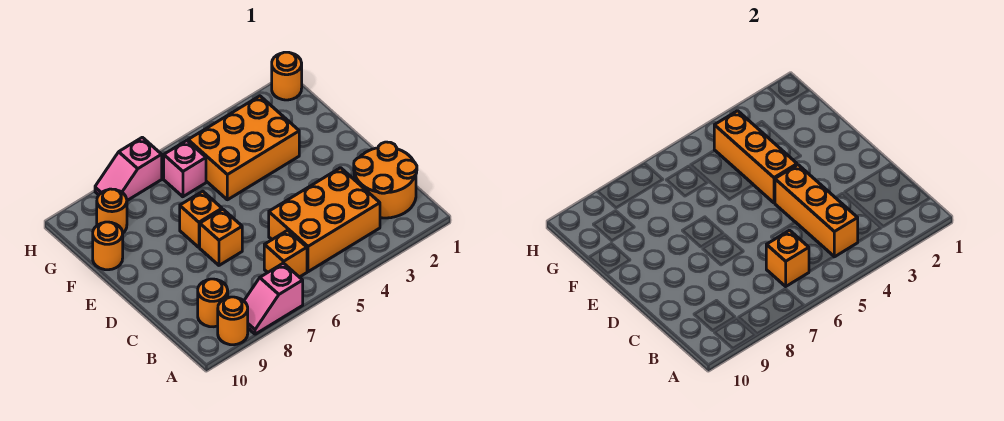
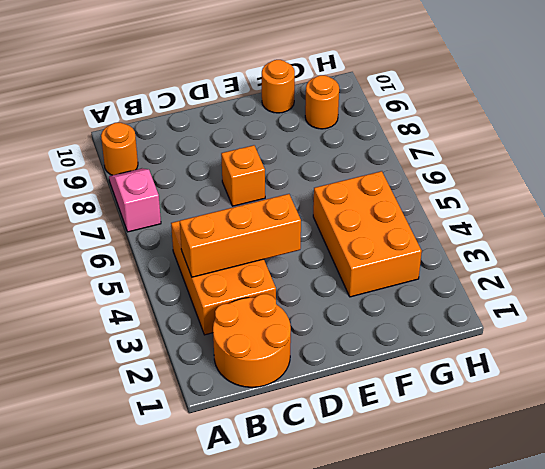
none -> orange 1x1 brick [264,230,307,277]
none -> orange 1x1 round brick [198,279,228,327]
none -> orange 1x1 brick [180,191,222,247]

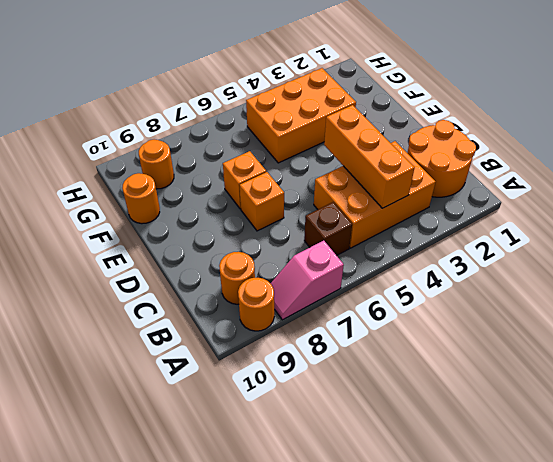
brown 1x1 brick [304,202,352,256] -> orange 1x1 brick [264,230,307,277]
none -> pink 1x1 brick [164,141,206,197]
none -> orange 1x1 round brick [272,52,302,100]
none -> pink 1x2 slope [95,137,162,200]

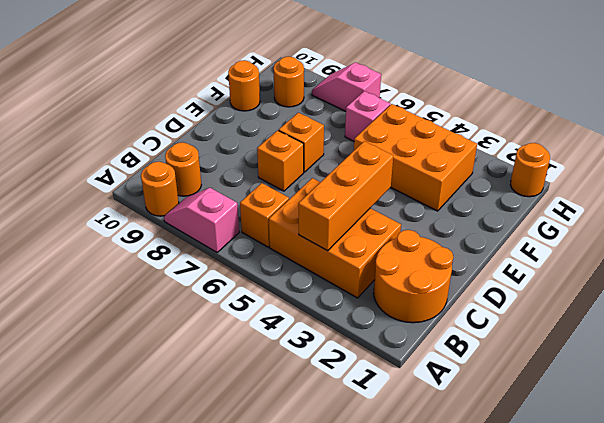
none -> orange 1x1 brick [766,230,809,286]
none -> orange 1x3 brick [714,111,797,203]

